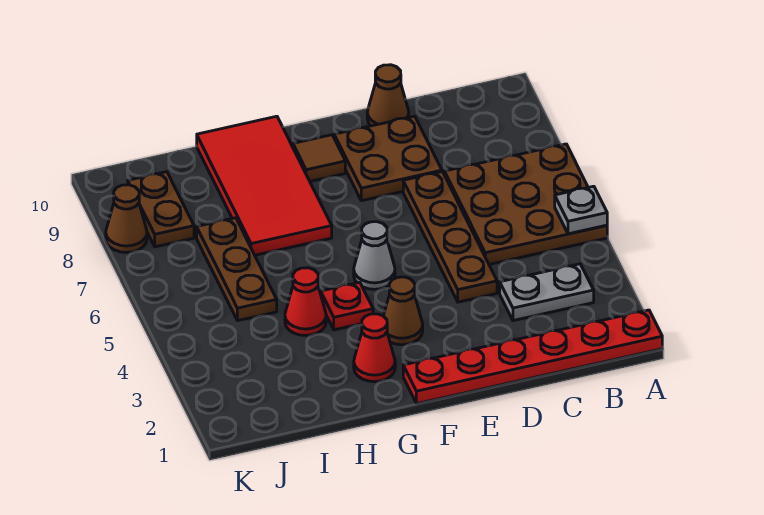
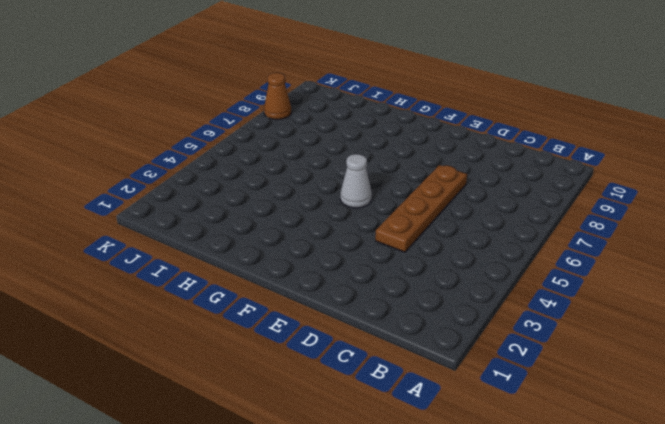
none -> red 1x6 plate [403,310,662,404]
none -> brown 3x3 plate [445,144,607,264]
none -> grey 1x2 plate [500,264,594,321]

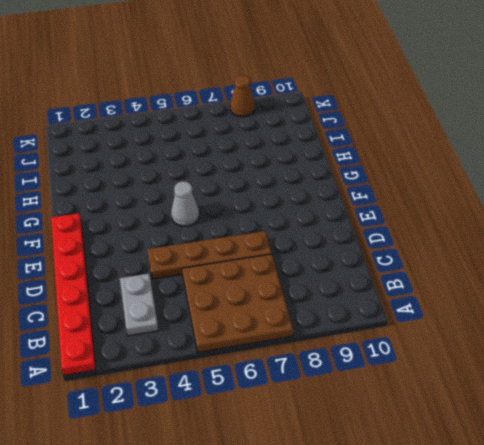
none -> brown 2x2 plate [334,116,442,201]
none -> brown 1x1 cone [367,65,409,126]
none -> brown 1x1 cone [384,277,423,345]

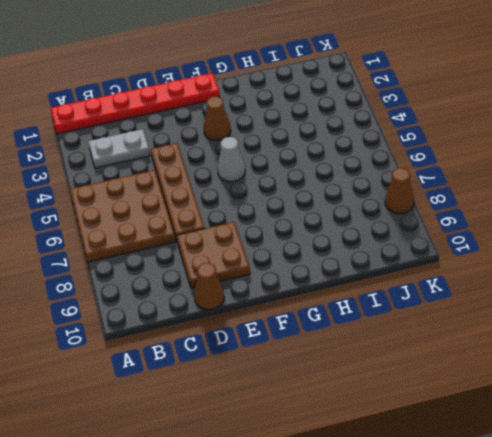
none -> brown 1x1 tile [293,135,345,181]
none -> red 1x1 cone [354,314,395,382]
none -> red 1x1 plate [321,282,373,330]

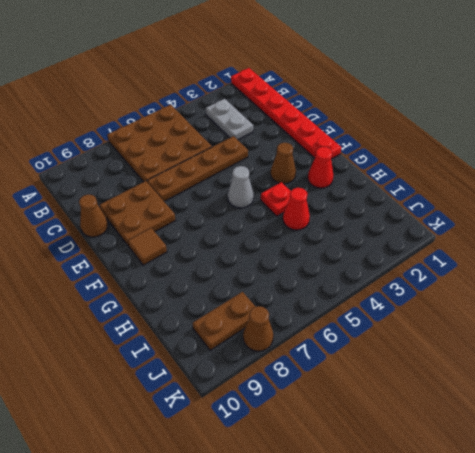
none -> red 2x4 tile [197,116,332,255]
none -> brown 1x3 plate [197,218,277,321]
none -> grey 1x1 plate [555,186,607,234]

